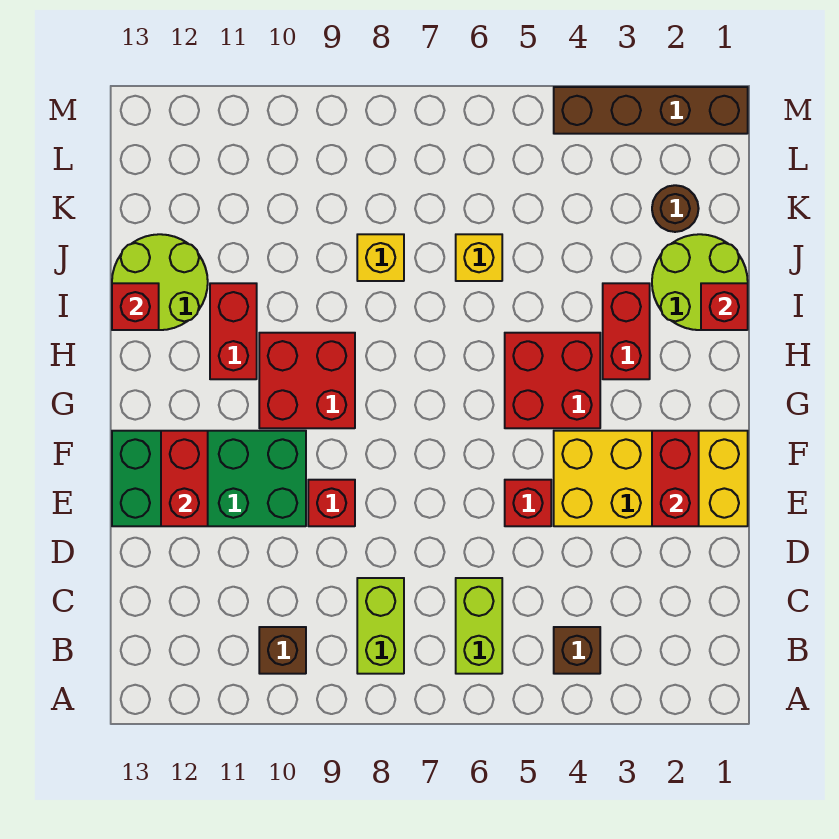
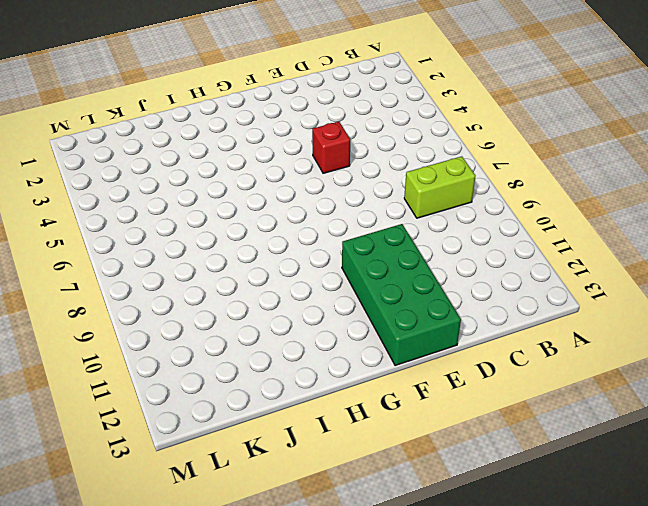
none -> brown 1x1 brick [554,627,600,674]
none -> lime 1x2 brick [456,578,502,674]
none -> brown 1x1 brick [259,627,306,674]

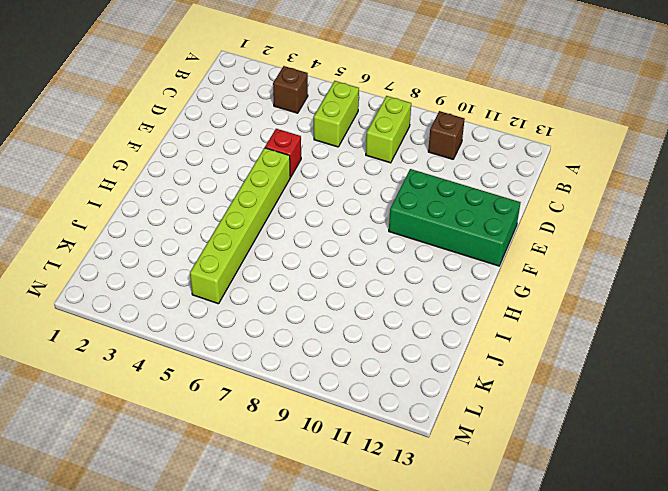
lime 1x6 brick [190,148,290,304] -> red 2x2 brick [505,333,600,428]
none -> yellow 2x4 brick [554,431,748,526]
none -> red 1x1 brick [308,480,355,526]
none -> red 2x2 brick [259,333,355,428]

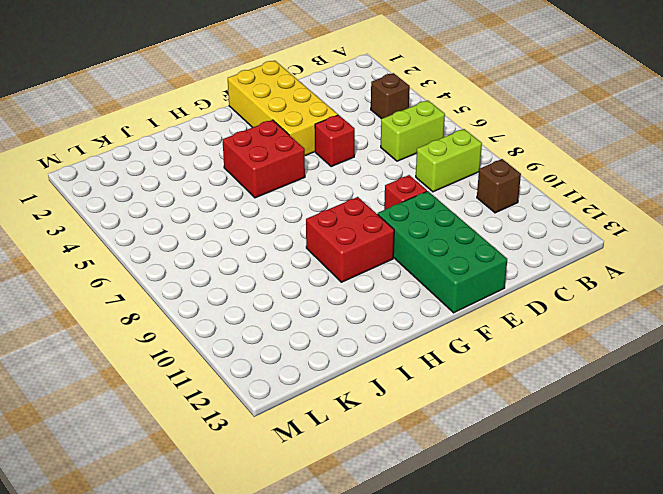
none -> red 1x2 brick [603,283,650,379]
none -> red 1x2 brick [210,283,257,379]
none -> lime 2x2 round brick [652,234,748,330]

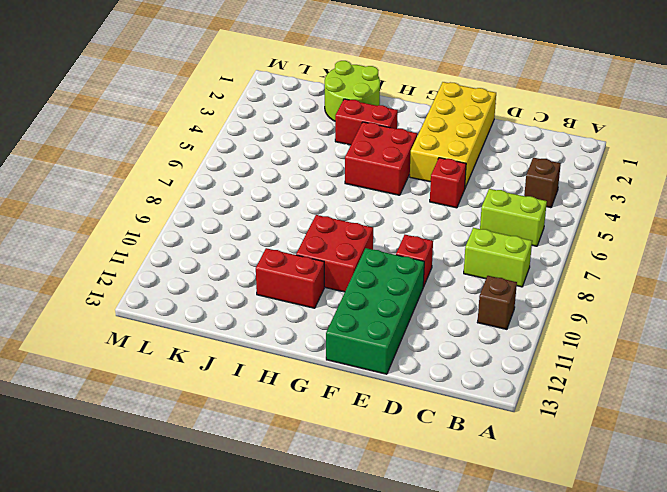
none -> lime 2x2 round brick [112,234,208,330]
none -> yellow 1x1 brick [456,234,502,281]
none -> yellow 1x1 brick [357,234,404,281]

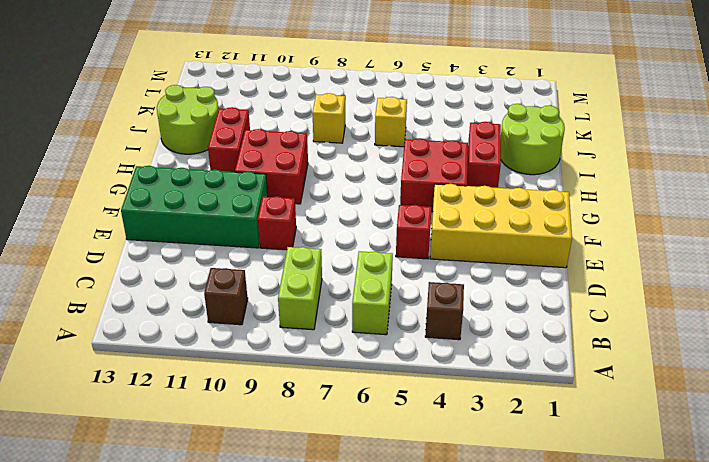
none -> brown 1x1 round brick [652,185,699,232]
none -> brown 1x4 brick [554,87,748,134]
none -> red 1x2 brick [652,431,699,526]

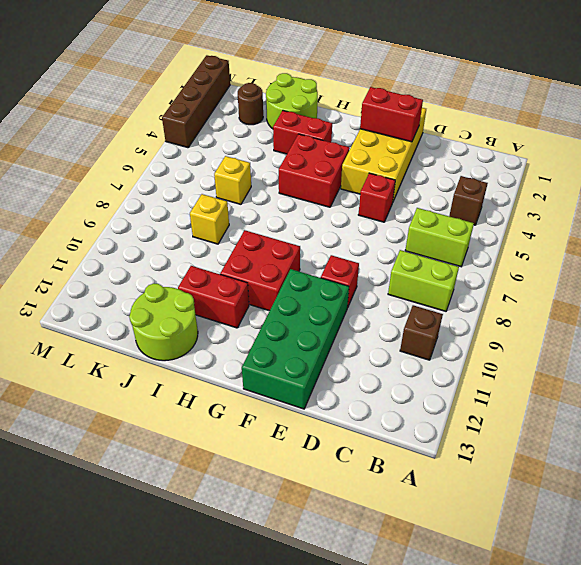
none -> red 1x2 brick [161,431,208,526]
none -> red 1x1 brick [701,283,748,330]
none -> red 1x1 brick [112,283,159,330]

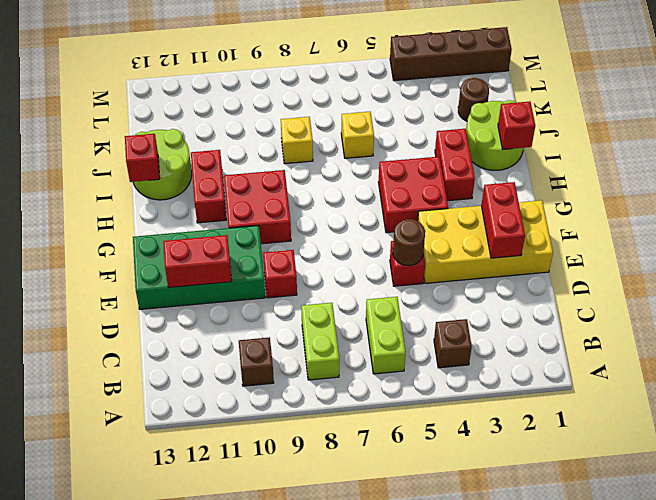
brown 1x1 round brick [393,219,425,266] -> none
red 1x2 brick [163,235,232,287] -> red 1x2 brick turned to [161,431,208,526]

